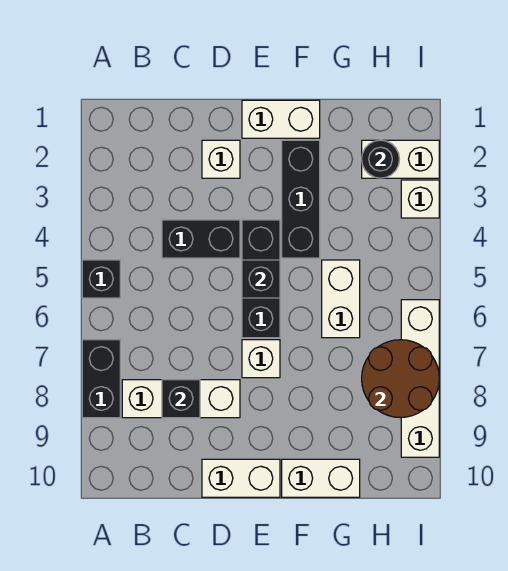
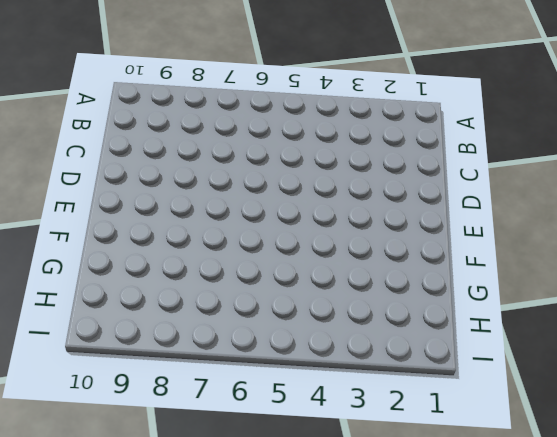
none -> black 1x1 brick [82,260,120,298]
none -> black 1x2 brick [82,340,120,418]
none -> white 1x3 brick [122,380,240,418]

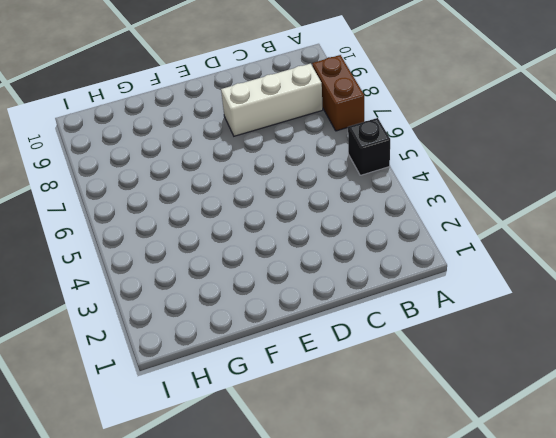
brown 1x2 brick [312,55,364,131] -> black 1x2 brick [82,340,120,418]
none -> black 1x2 brick [162,220,240,258]
none -> white 1x1 brick [202,140,240,178]
none -> white 1x2 brick [202,459,280,497]

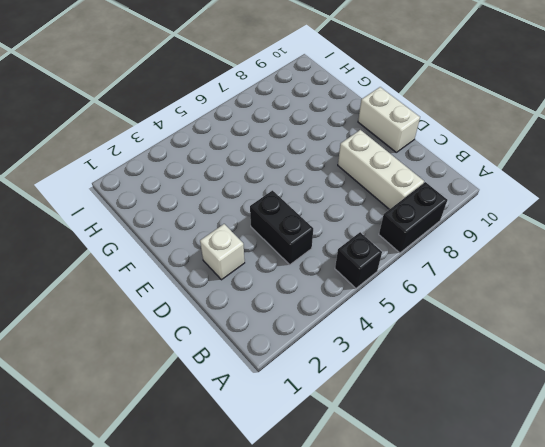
none -> white 1x2 brick [242,100,320,138]
none -> black 1x3 brick [242,220,280,338]
none -> white 1x1 brick [242,340,280,378]

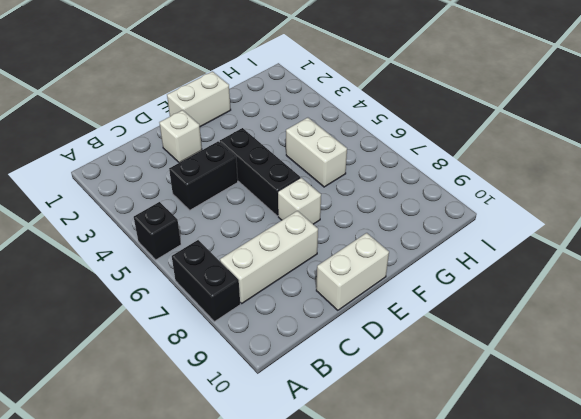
none -> black 1x3 brick [282,140,320,258]
none -> white 1x2 brick [282,459,360,497]
none -> white 1x2 brick [362,140,439,178]

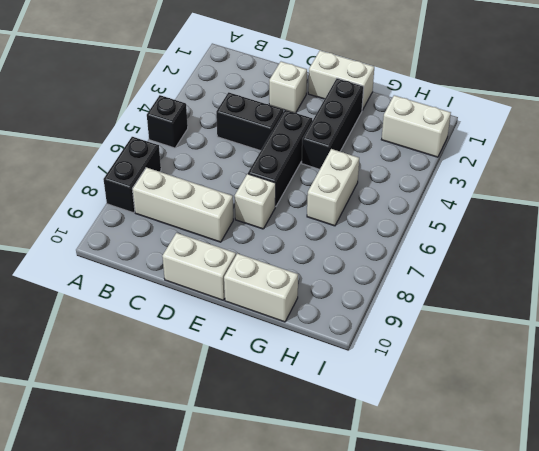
none -> white 1x1 brick [401,180,439,218]
none -> white 1x4 brick [401,300,439,457]
none -> black 1x1 brick [162,380,200,418]

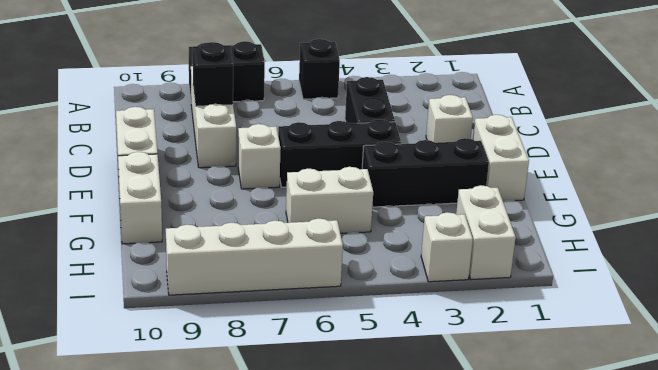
none -> black 1x1 brick [242,260,280,298]
none -> black 1x1 round brick [362,140,399,178]
none -> brown 2x2 round brick [362,340,439,418]

